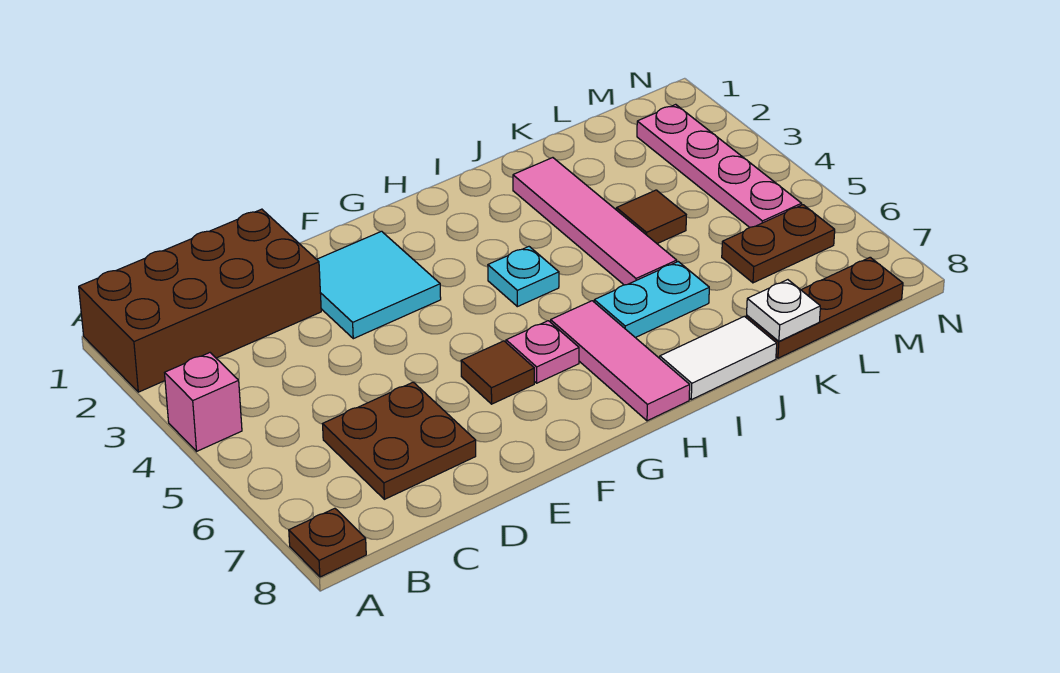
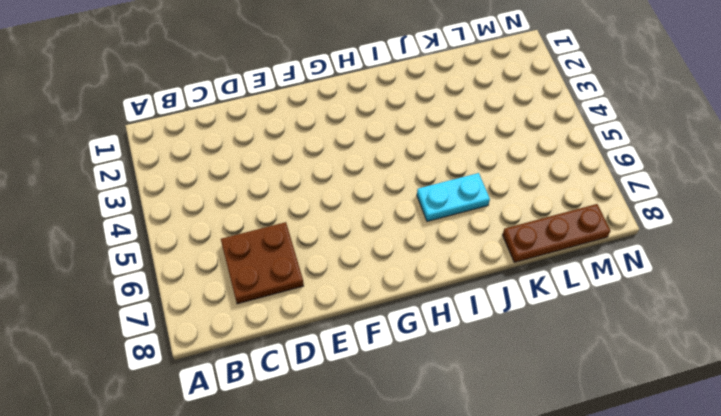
none -> brown 2x4 brick [79,209,321,392]
none -> pink 1x1 brick [165,353,242,451]
none -> brown 1x1 plate [289,508,366,577]

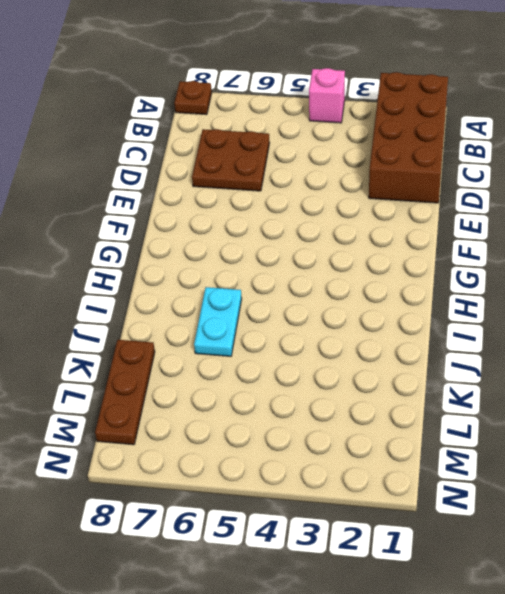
none -> cyan 2x2 tile [317,231,441,339]
none -> brown 1x1 tile [461,341,534,404]
none -> pink 1x1 plate [506,321,579,383]

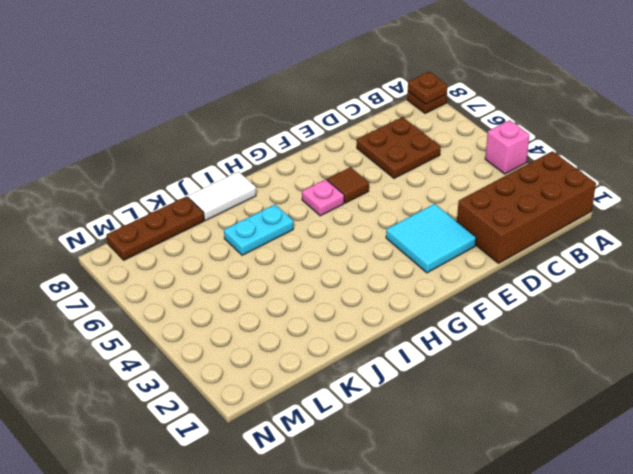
brown 1x1 plate [408,72,448,104] -> none
none -> cyan 1x1 plate [488,247,559,307]
none -> pink 1x3 tile [551,301,690,421]
none -> pink 1x4 tile [513,158,677,285]

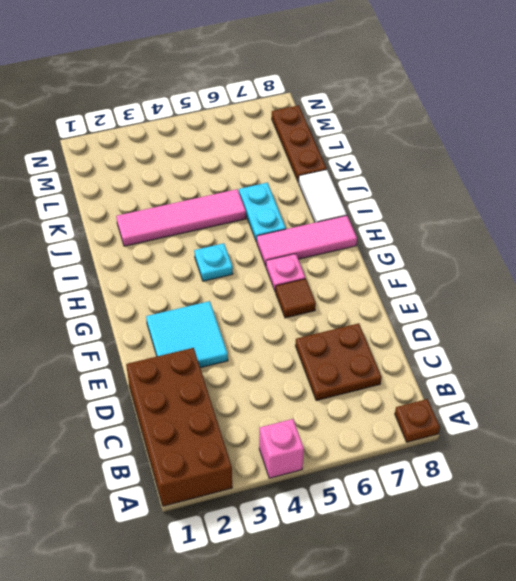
none -> brown 1x1 tile [616,190,686,244]
none -> brown 1x2 plate [722,205,835,283]
none -> pink 1x4 plate [637,104,802,228]

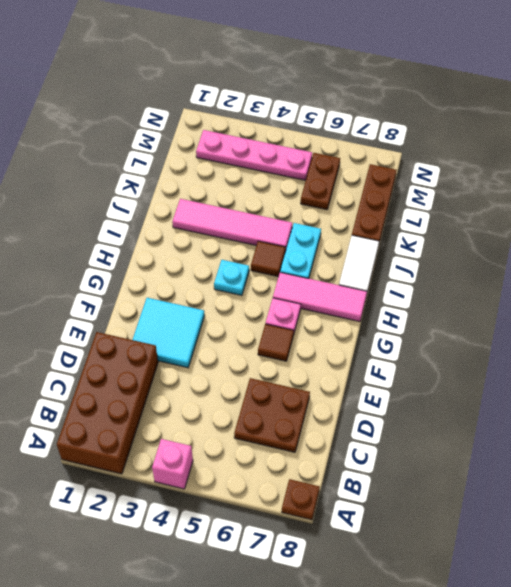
brown 1x1 tile [251,241,285,277] -> brown 1x1 tile moved to [616,190,686,244]
none -> white 1x1 plate [747,280,820,341]

